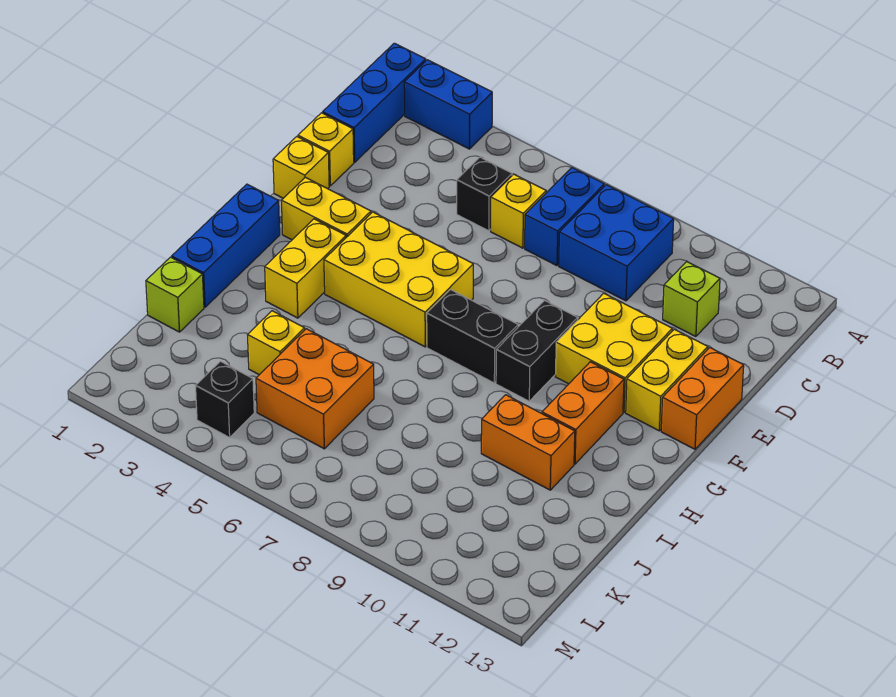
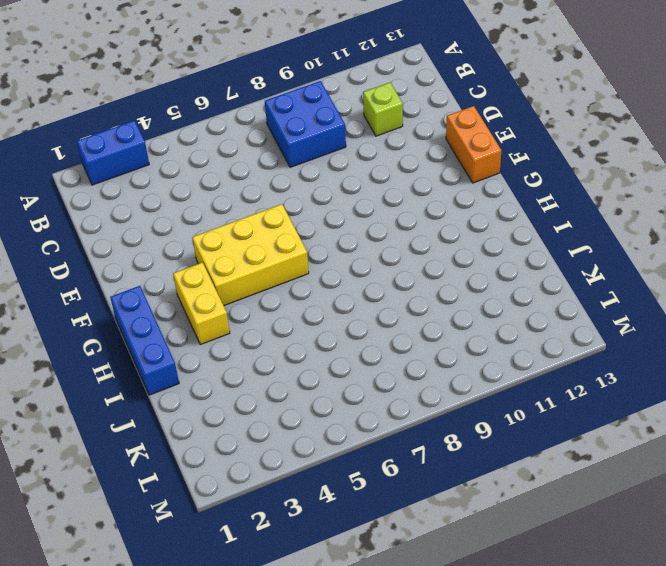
none -> blue 1x3 brick [323,43,426,162]
none -> blue 1x2 brick [525,168,604,266]
none -> black 1x1 brick [457,157,512,231]

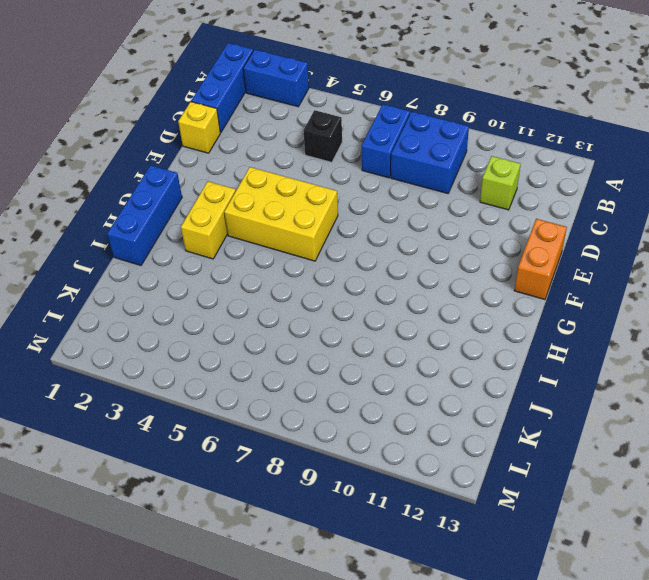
none -> yellow 1x1 brick [491,174,546,248]
none -> yellow 1x1 brick [273,137,329,198]
none -> yellow 2x2 brick [555,293,672,412]

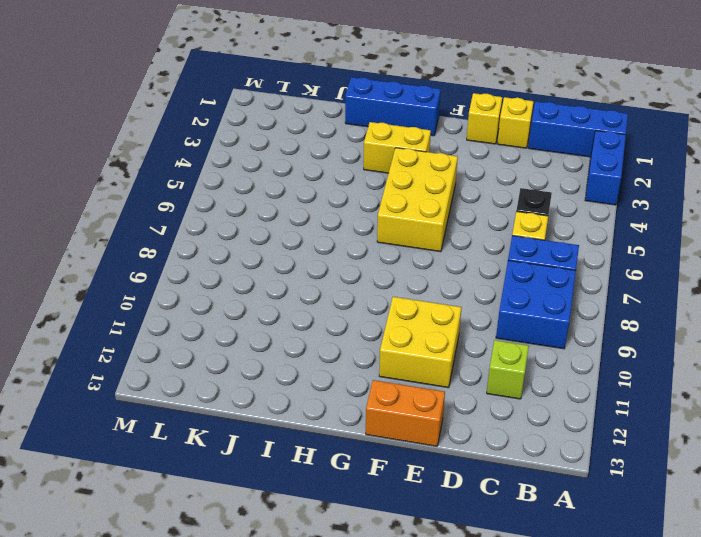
none -> yellow 1x2 brick [626,329,708,431]
none -> yellow 1x2 brick [281,177,371,240]
none -> black 1x2 brick [496,300,578,401]

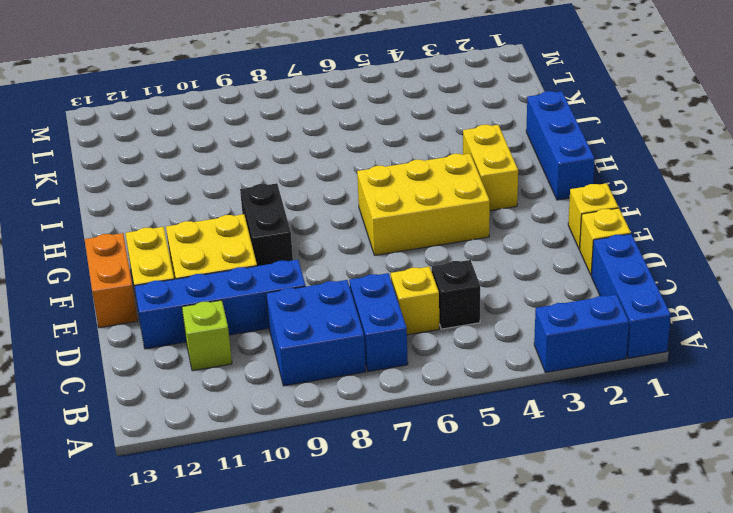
blue 1x4 brick [135,260,306,349] -> none
none -> yellow 1x2 brick [281,177,371,240]
none -> black 1x2 brick [427,290,518,383]
none -> orange 1x2 brick [542,362,624,464]

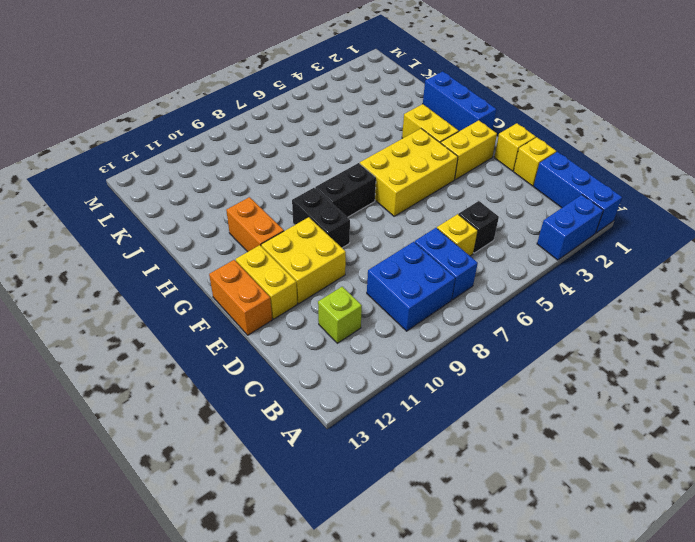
none -> orange 1x2 brick [481,395,575,490]
none -> lime 1x1 brick [146,257,204,332]
none -> yellow 1x1 brick [248,311,305,375]

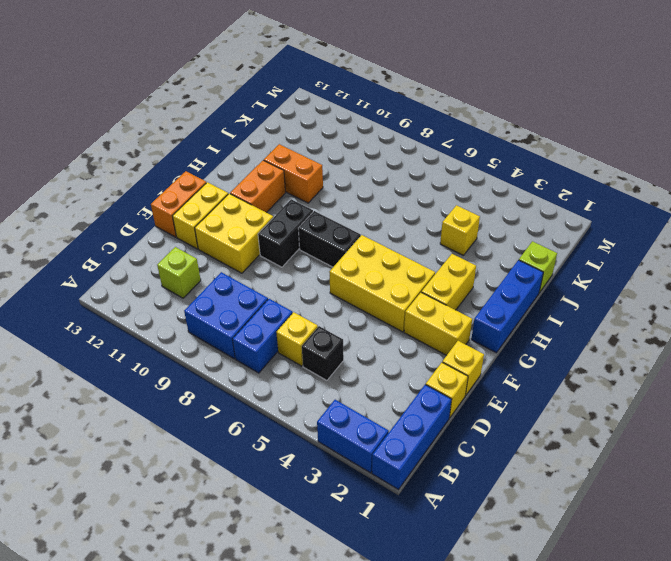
none -> orange 2x2 brick [256,329,374,449]
none -> black 1x1 brick [196,361,254,437]

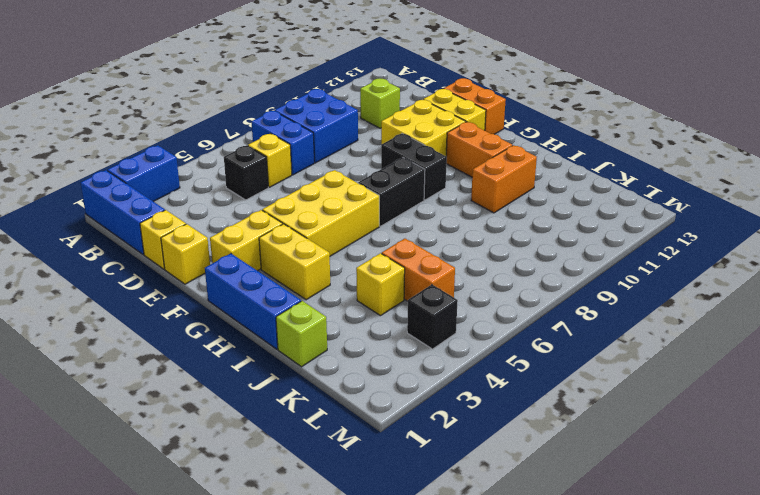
orange 1x2 brick [382,239,455,301] -> orange 2x2 brick [256,329,374,449]

